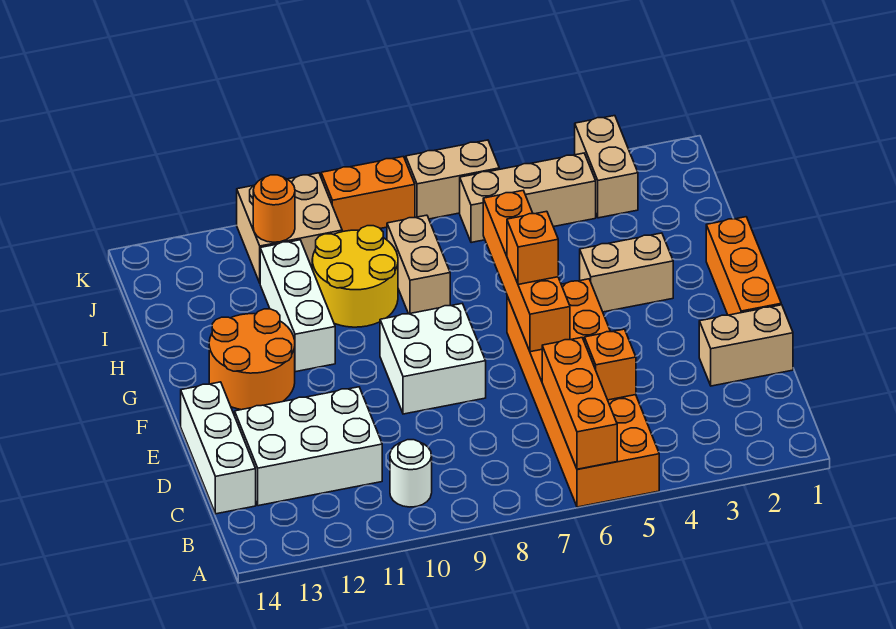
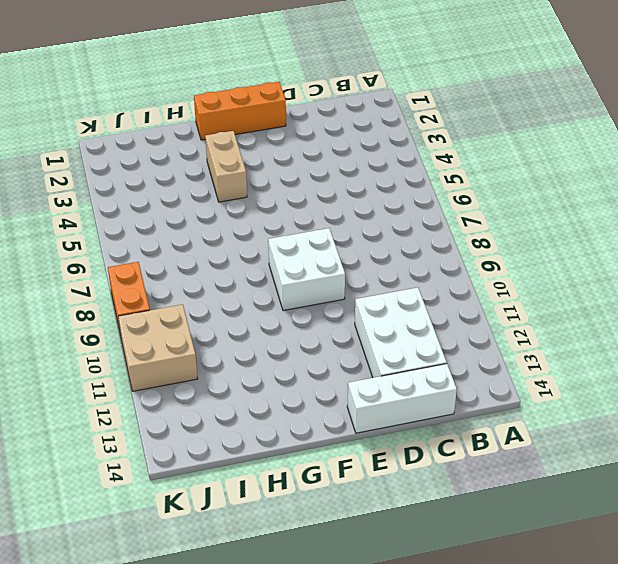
none -> orange 2x6 brick [507,279,659,507]
none -> white 1x1 round brick [390,440,432,507]
none -> tan 1x2 brick [699,305,793,386]

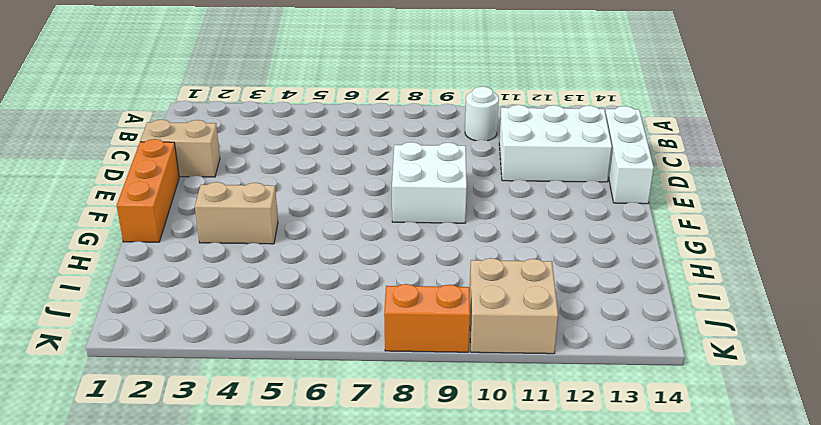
none -> orange 2x6 brick [507,279,659,507]
none -> orange 2x2 round brick [209,309,295,410]
none -> white 1x3 brick [260,240,335,372]

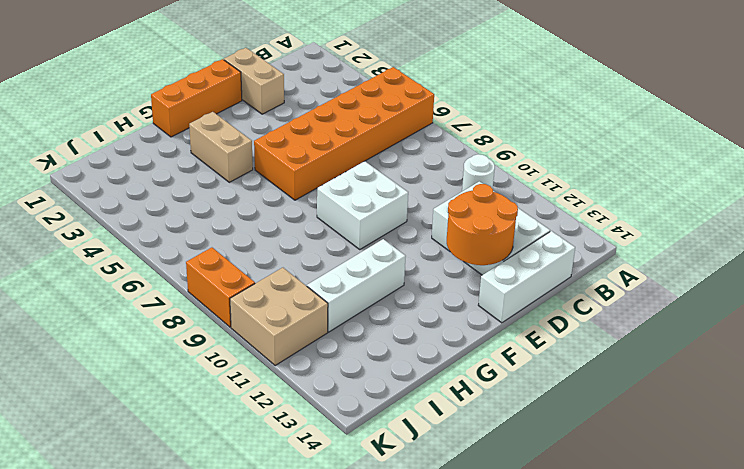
orange 2x2 round brick [447,184,518,265] -> orange 2x2 round brick moved to [209,309,295,410]
none -> tan 1x2 brick [387,215,450,314]
none -> yellow 2x2 round brick [312,226,398,327]
none -> tan 1x2 brick [575,116,638,218]

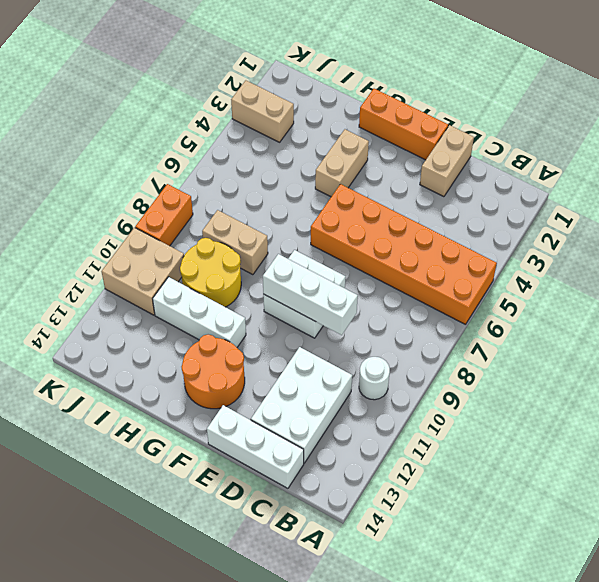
white 1x3 brick [263,254,358,335] -> none
none -> tan 1x3 brick [460,153,596,243]
none -> tan 1x2 brick [406,140,499,219]
none -> orange 1x3 brick [542,338,617,469]

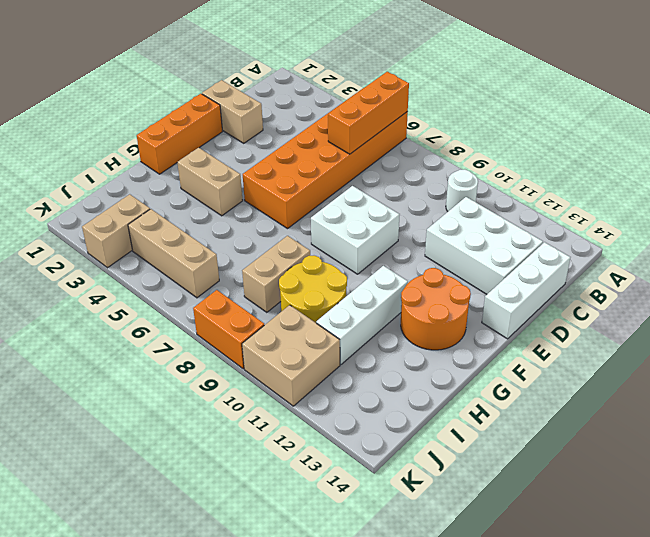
none -> tan 1x2 brick [406,140,499,219]
none -> orange 1x1 brick [584,329,636,400]
none -> orange 1x4 brick [483,191,570,352]

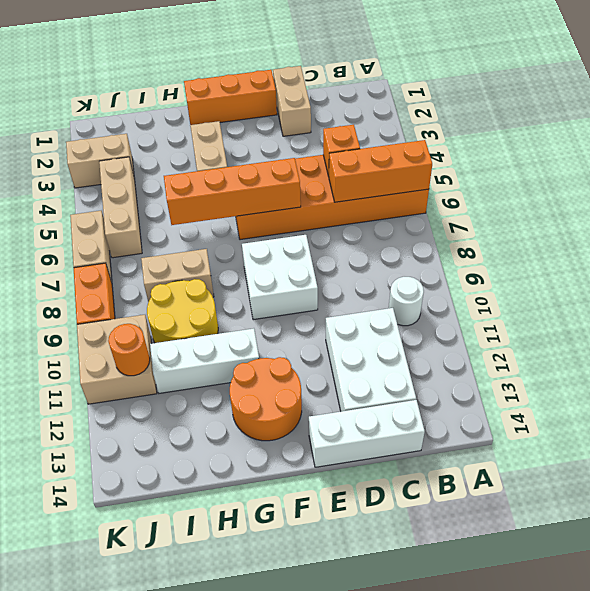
none -> orange 1x1 brick [507,211,558,285]

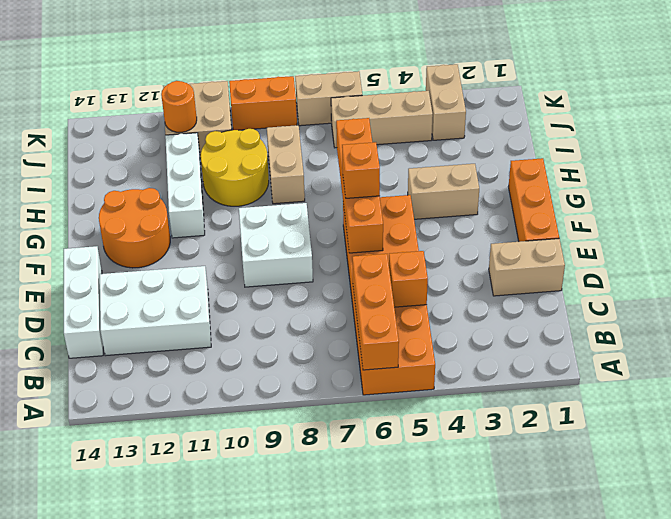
none -> white 1x1 round brick [390,440,432,507]

